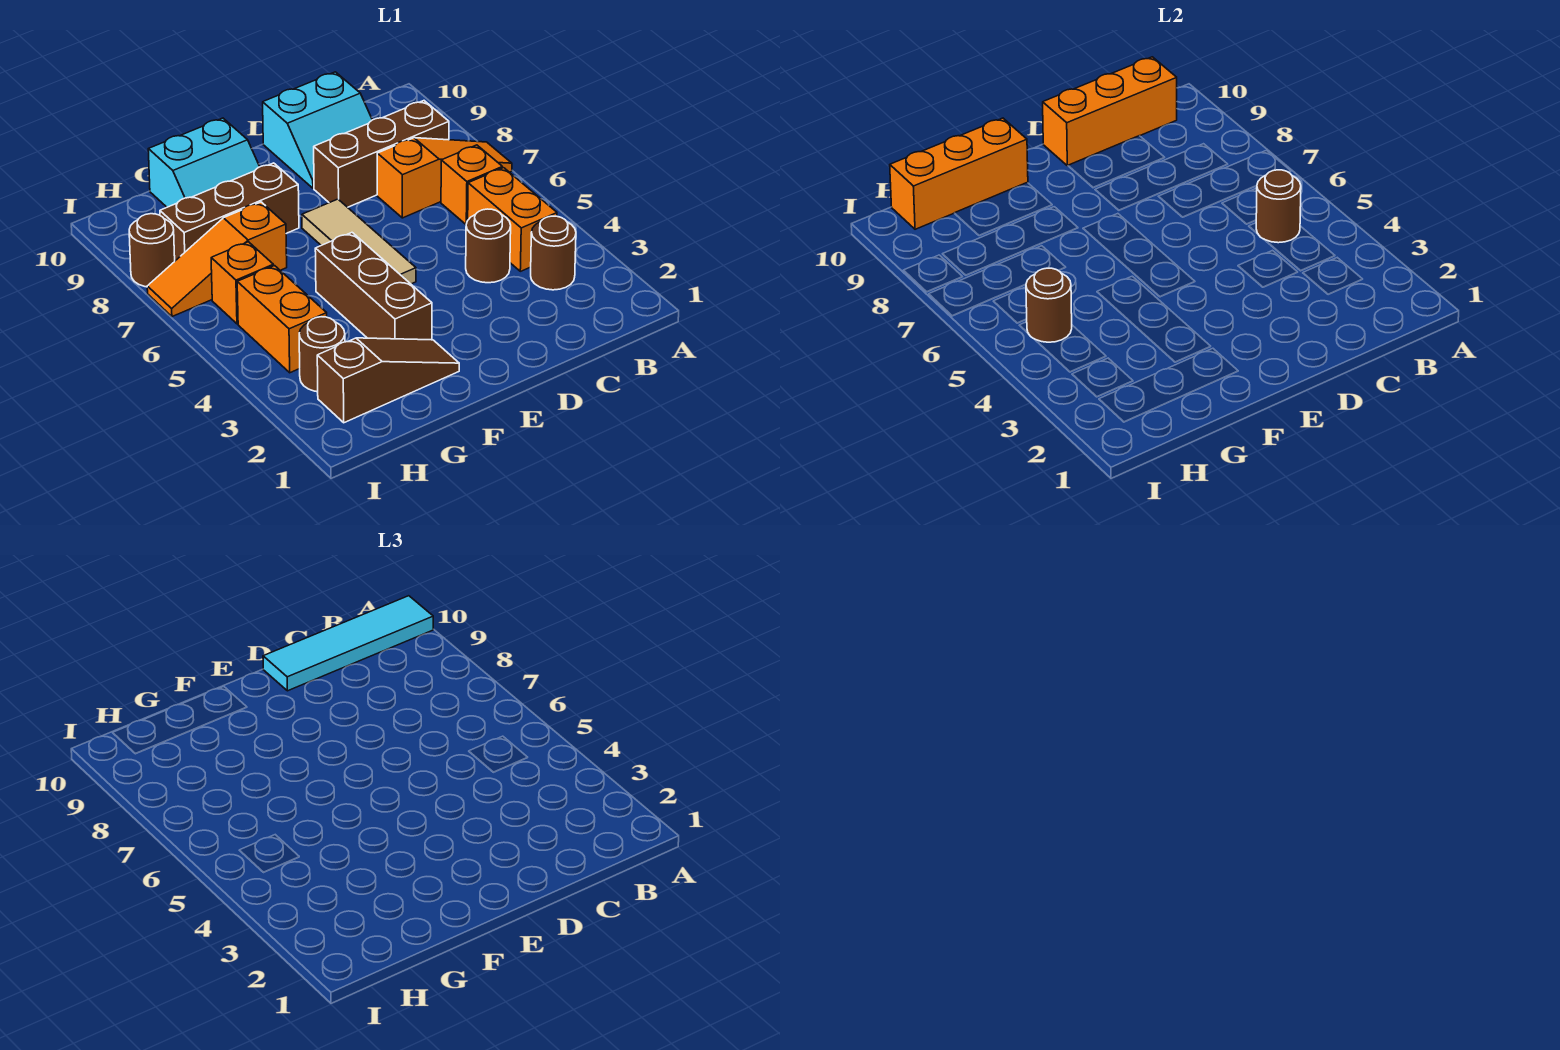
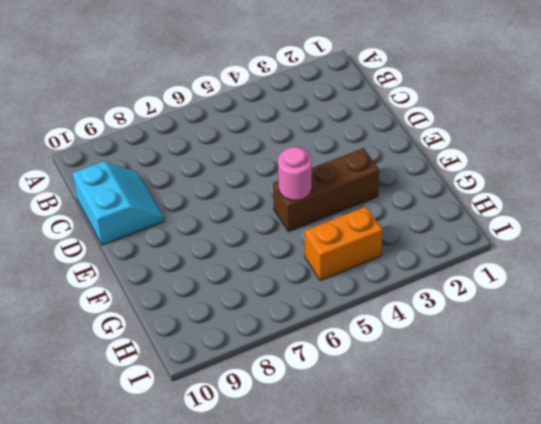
pink 1x1 round brick [278,147,312,200] -> none
none -> orange 1x3 slope [377,138,512,218]
none -> brown 1x1 round brick [531,216,576,290]
none -> orange 1x2 brick [468,168,557,271]

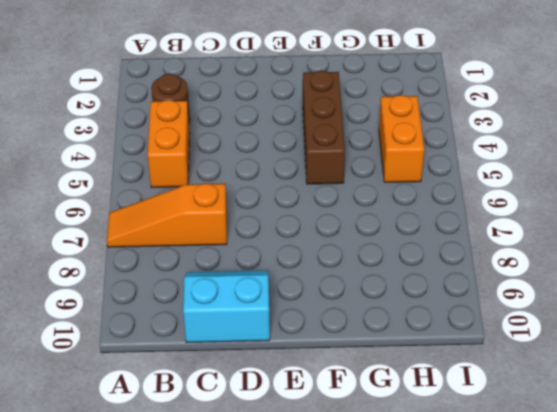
none -> orange 1x1 brick [441,145,502,224]
none -> brown 1x3 brick [314,101,449,207]
none -> brown 1x1 round brick [466,209,511,283]

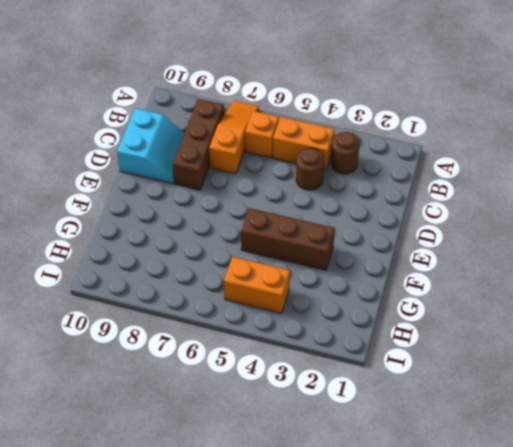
none -> tan 1x3 tile [302,199,416,284]
none -> brown 1x3 slope [317,338,459,423]
none -> brown 1x3 brick [160,163,299,261]

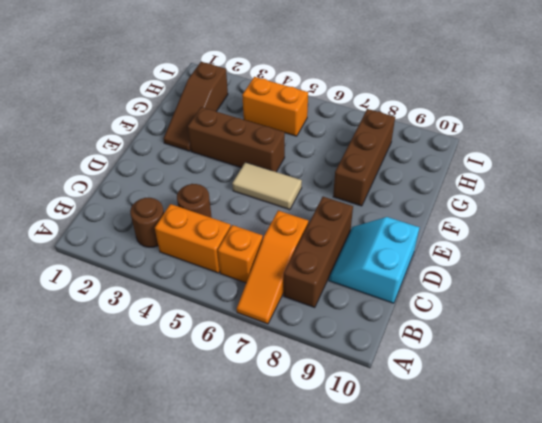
tan 1x2 tile [232,162,302,210] -> tan 1x3 tile [302,199,416,284]
none -> cyan 2x2 slope [148,118,260,207]
none -> orange 1x3 slope [147,202,287,317]
none -> brown 1x1 round brick [299,317,345,392]

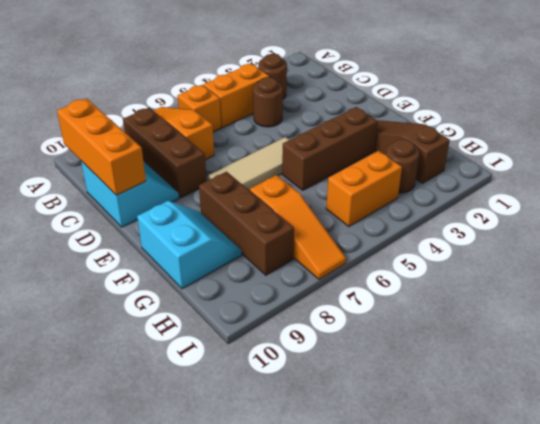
none -> orange 1x1 brick [211,242,273,324]
none -> brown 1x1 round brick [129,214,175,287]
none -> brown 1x1 round brick [1256,170,1301,243]

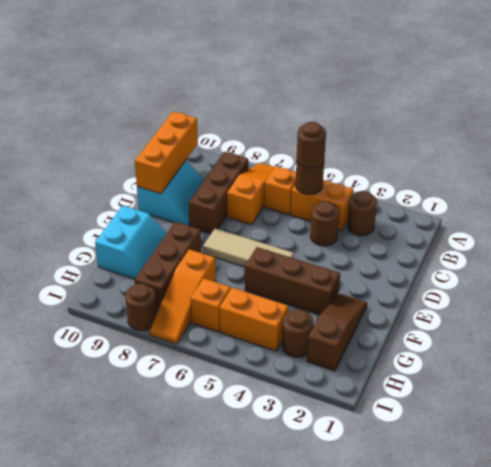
brown 1x1 round brick [297,122,326,168] -> brown 1x1 round brick moved to [1026,268,1072,342]
none -> orange 1x3 brick [890,118,1028,229]
none -> cyan 1x4 tile [263,596,433,691]

